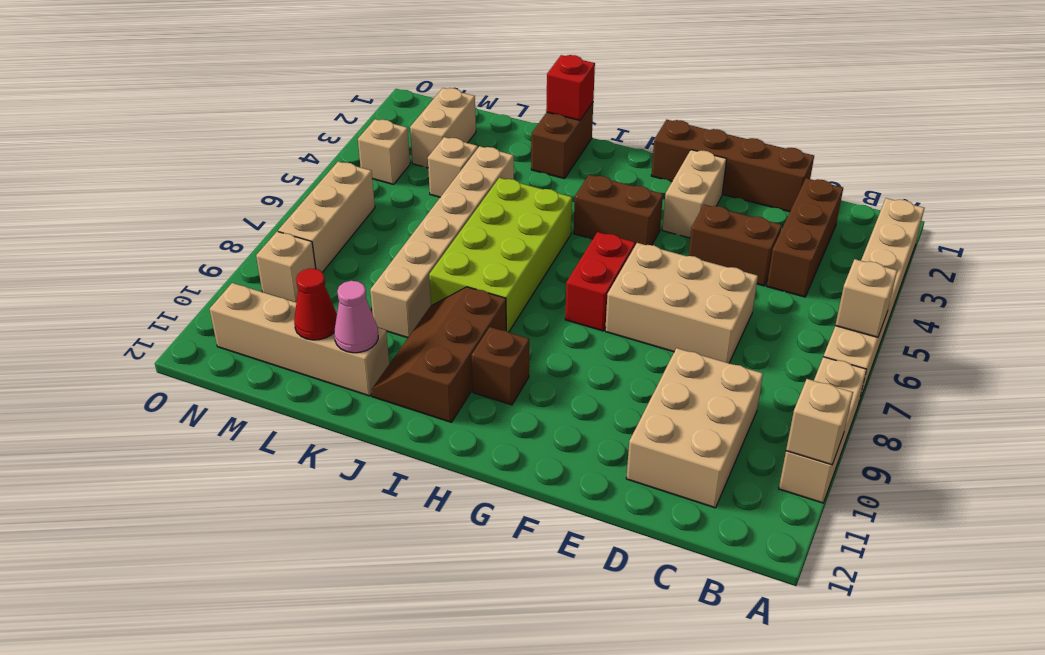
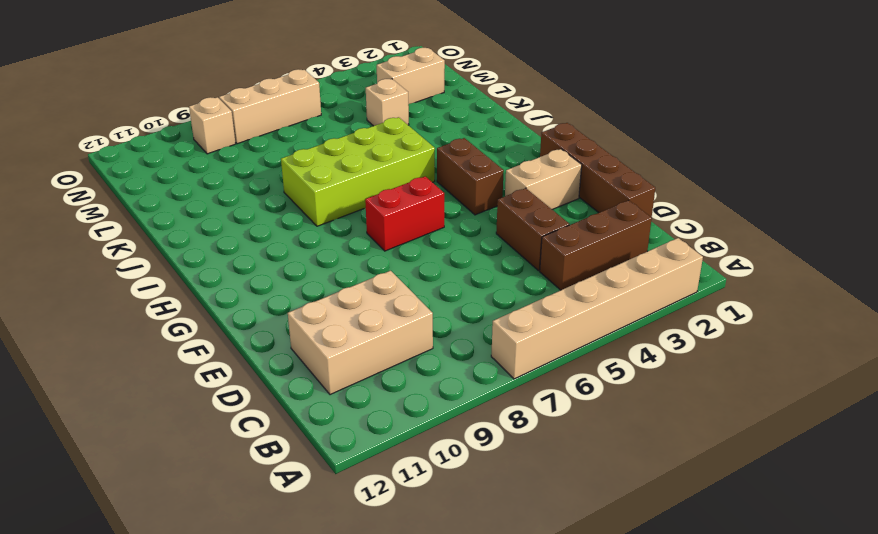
none -> tan 1x3 brick [779,357,867,503]
none -> tan 2x3 brick [605,243,758,363]
none -> brown 1x1 brick [472,327,529,405]

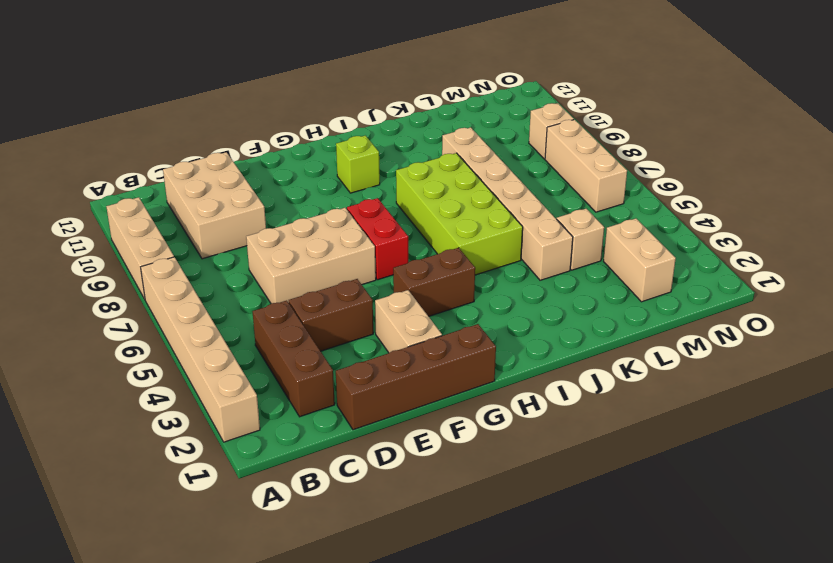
lime 1x1 brick [336,136,380,193] -> brown 1x1 brick [472,327,529,405]
none -> brown 2x3 slope [371,287,506,422]
none -> brown 1x2 brick [531,103,593,179]
none -> tan 1x4 brick [210,283,389,396]

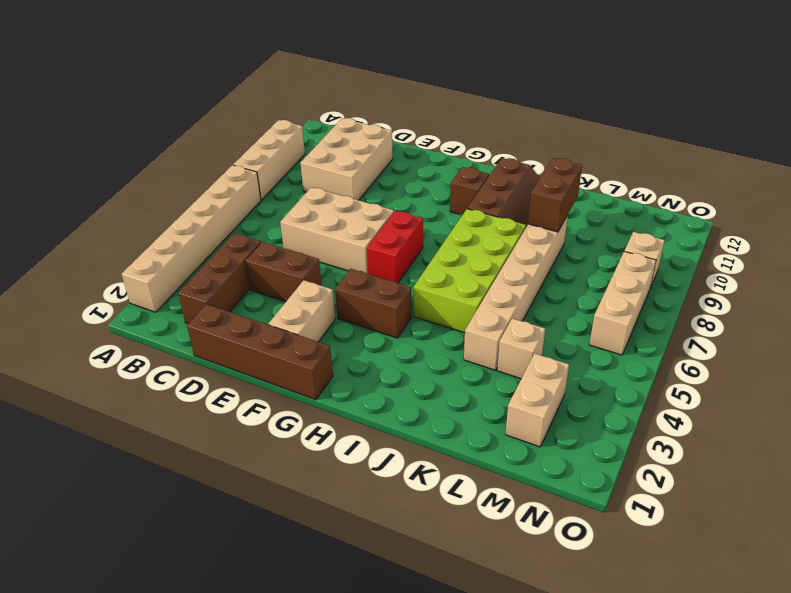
brown 1x2 brick [528,158,582,232] -> brown 1x2 brick moved to [531,103,593,179]
none -> tan 1x4 brick [210,283,389,396]
none -> tan 1x1 brick [358,119,410,184]
none -> tan 1x1 brick [835,259,897,337]

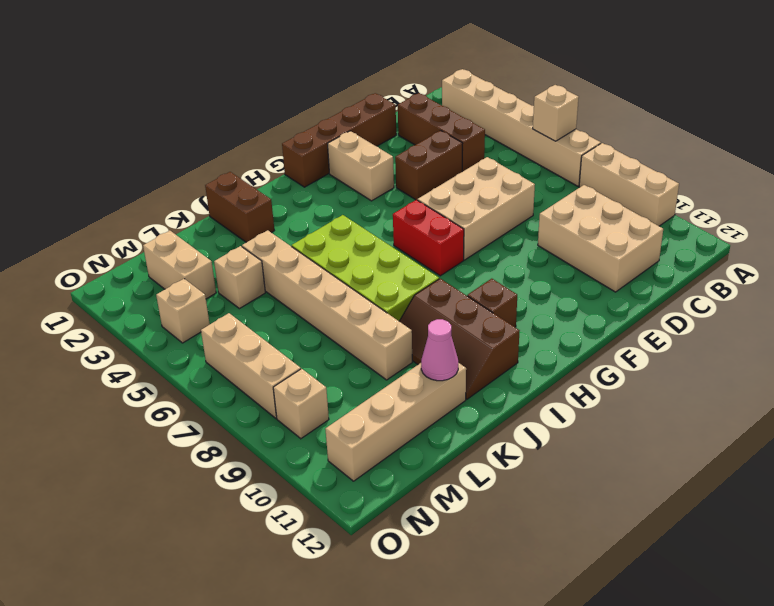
none -> brown 1x2 brick [573,175,663,245]
none -> tan 1x1 brick [786,379,853,465]
none -> red 1x1 brick [546,55,595,120]

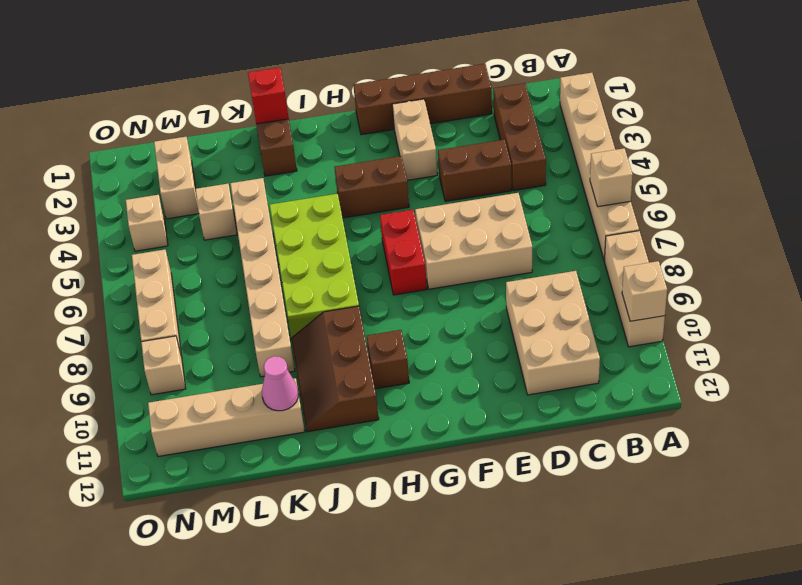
none -> red 1x1 cone [294,268,337,340]

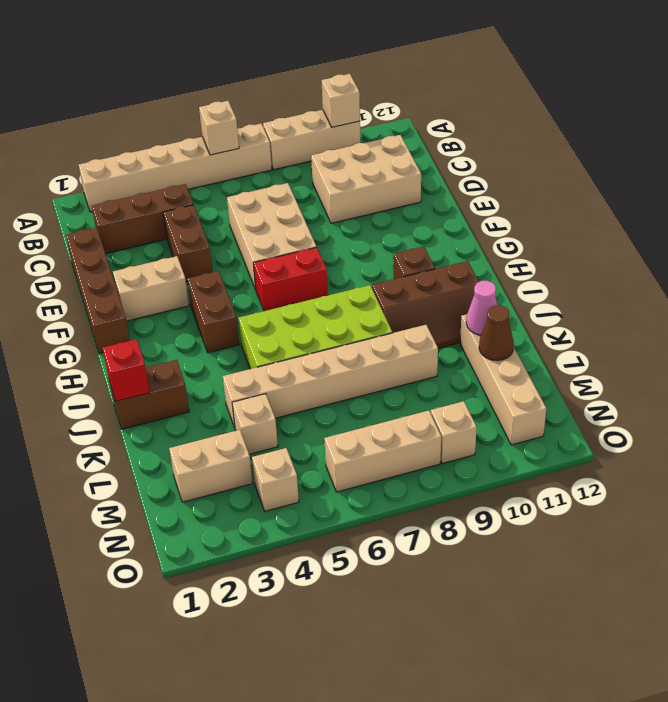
brown 1x1 cone [479,305,514,361] -> red 1x1 cone [294,268,337,340]

